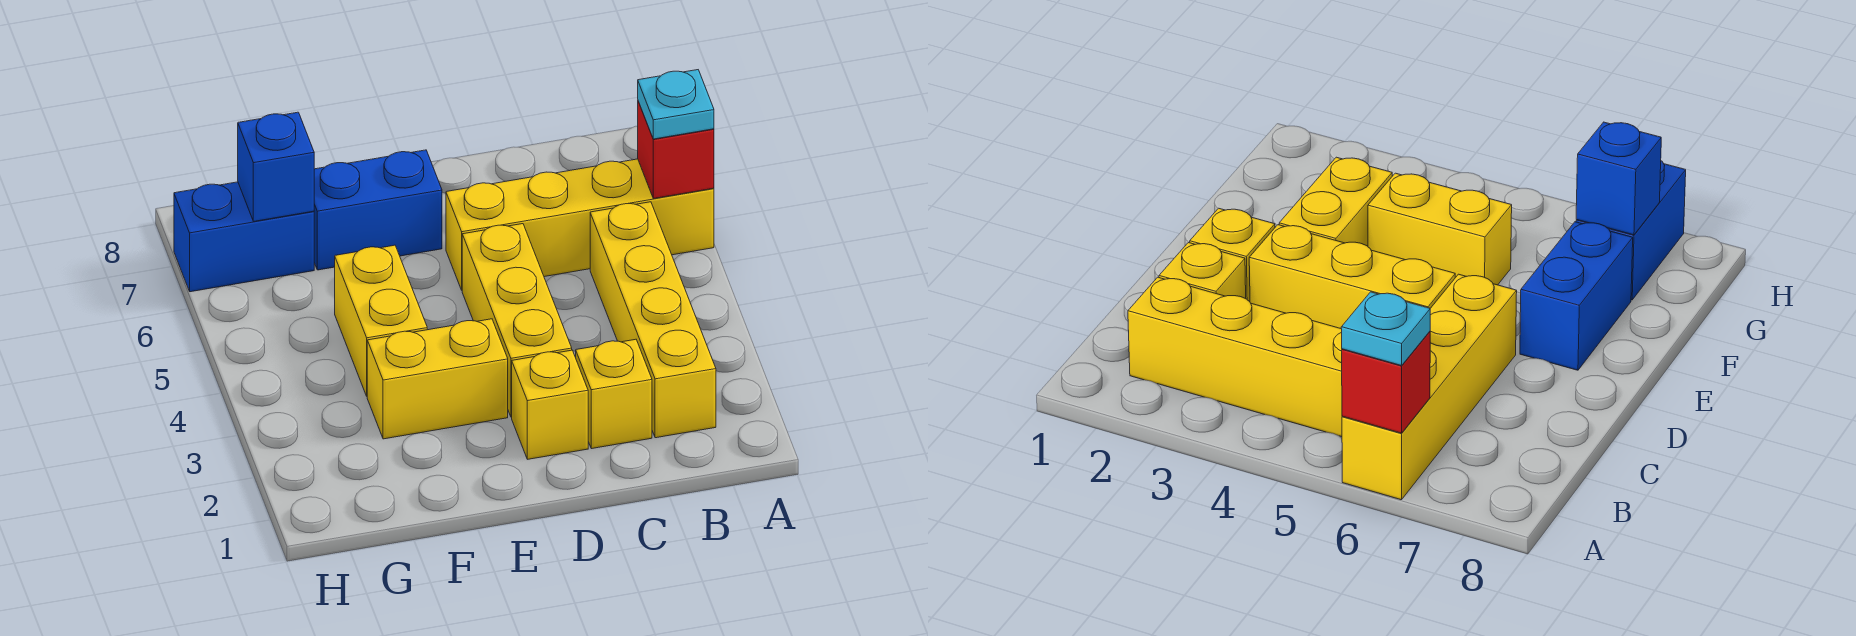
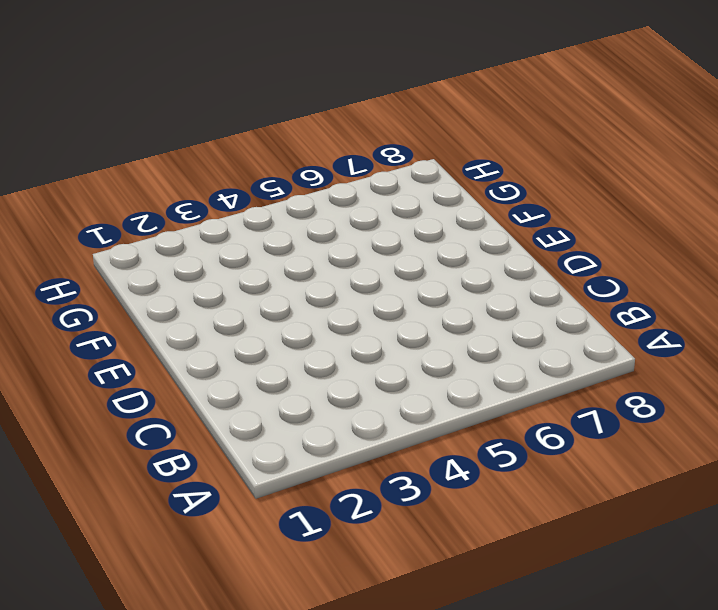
none -> yellow 1x4 brick [446,159,714,290]
none -> yellow 1x4 brick [590,202,716,438]
none -> yellow 1x1 brick [576,339,652,449]

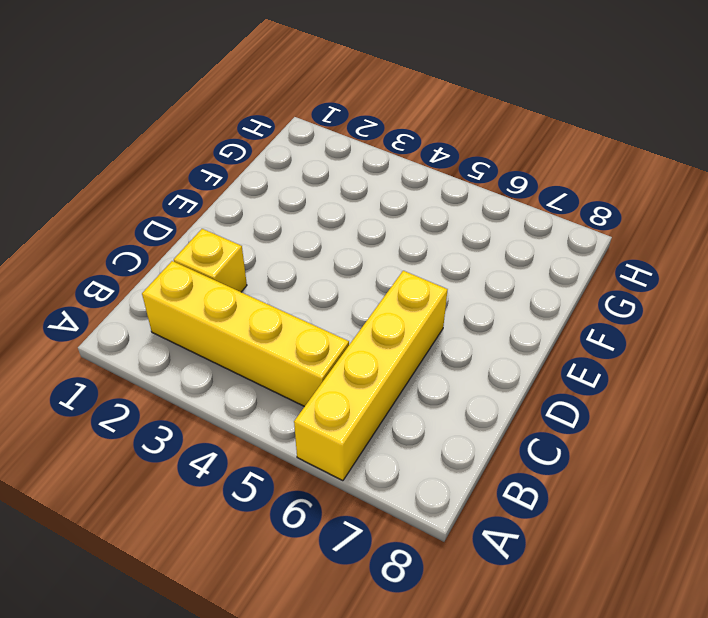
none -> yellow 1x1 brick [512,350,588,459]
none -> yellow 1x3 brick [462,224,572,417]
none -> yellow 1x2 brick [367,319,508,439]

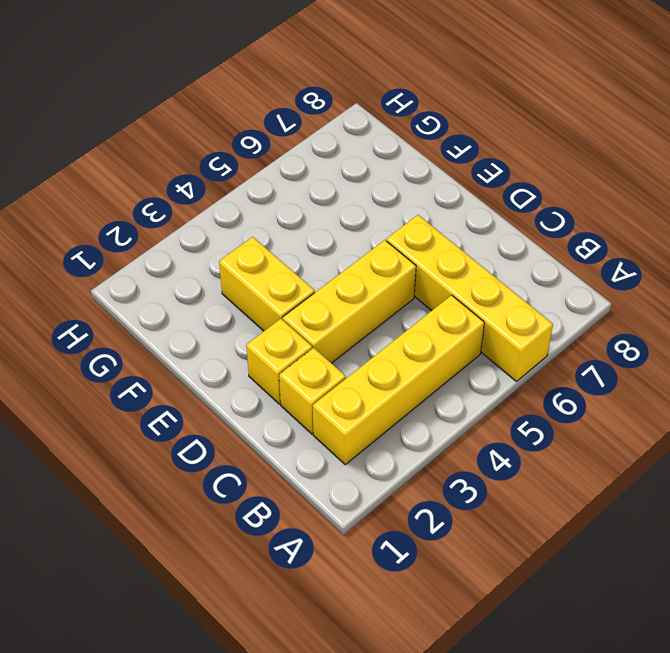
none -> blue 1x2 brick [314,150,442,270]
none -> yellow 1x2 brick [335,245,427,396]
none -> blue 1x2 brick [174,182,314,292]

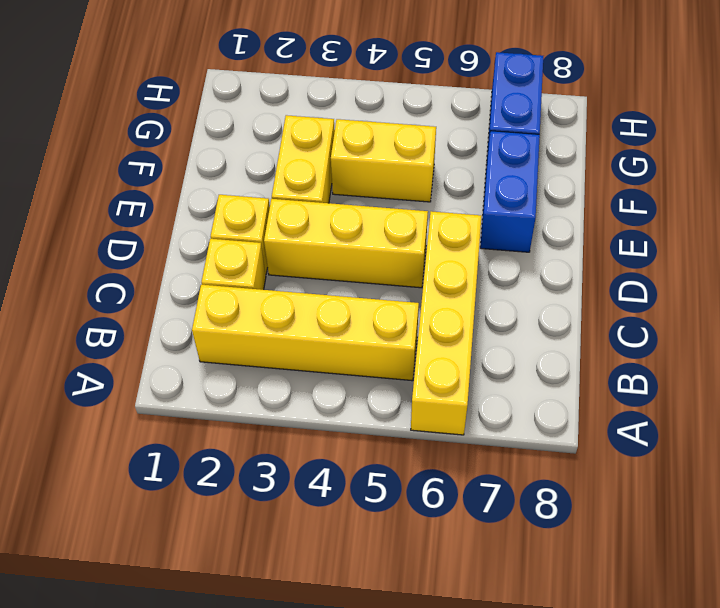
none -> red 1x1 brick [638,102,714,199]
none -> blue 1x1 brick [238,112,314,221]
none -> cyan 1x1 plate [638,70,714,139]

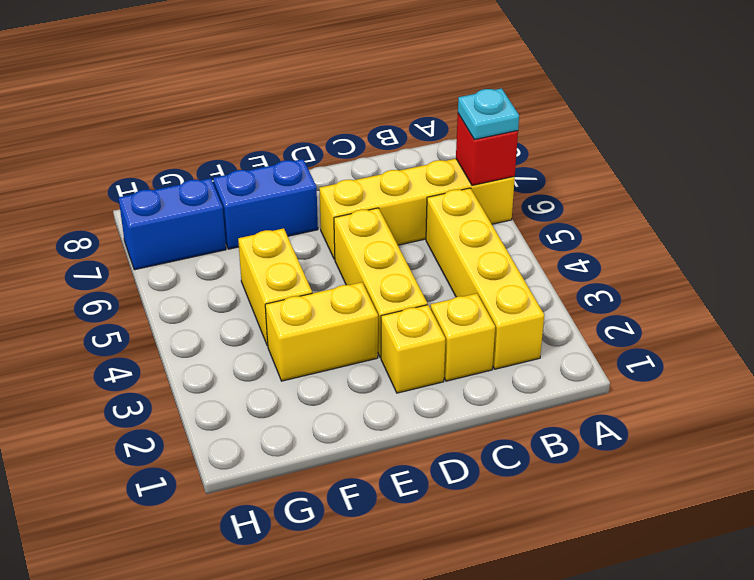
none -> blue 1x1 brick [238,112,314,221]

